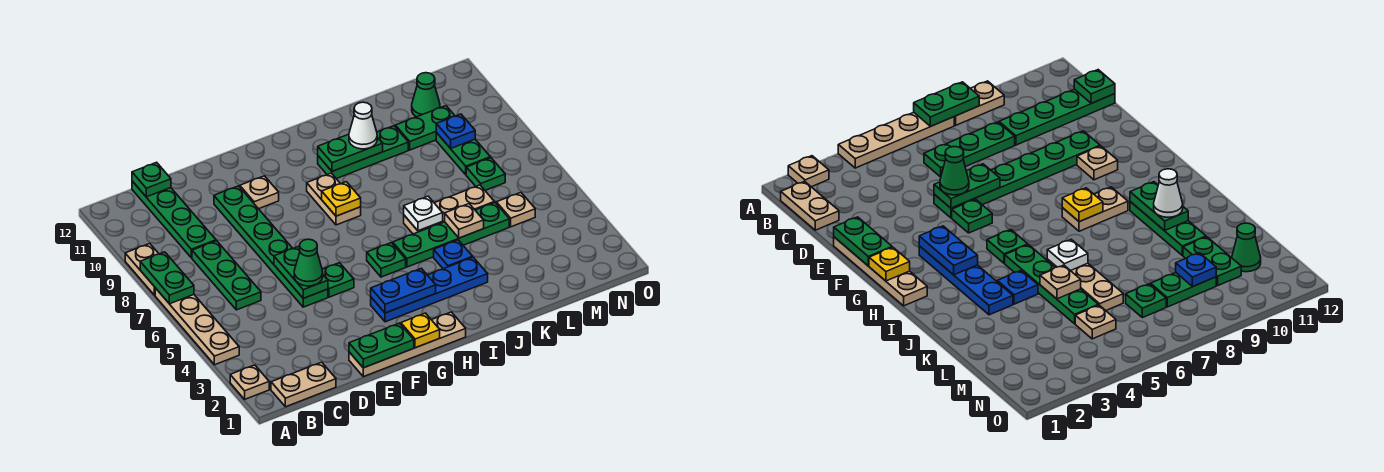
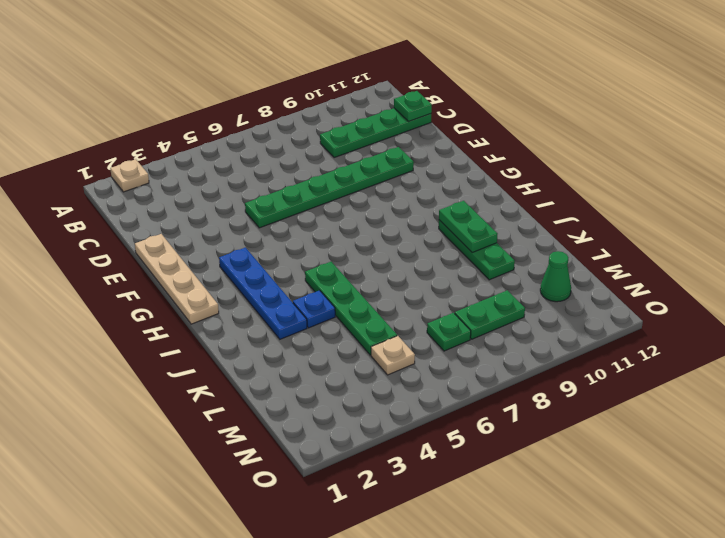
none -> tan 1x4 plate [155,288,239,365]
none -> tan 1x2 plate [125,244,159,295]
none -> tan 1x2 plate [271,362,336,407]
none -> green 1x3 plate [192,241,261,310]

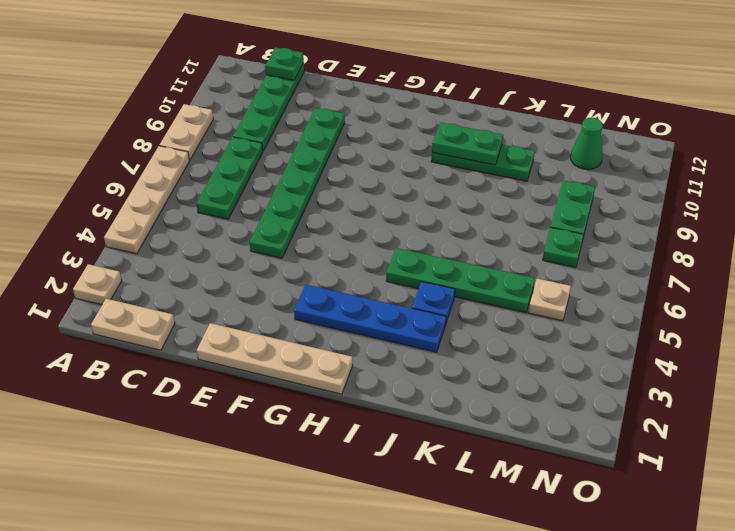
none -> green 1x1 plate [322,263,354,297]
none -> tan 1x1 plate [240,176,279,209]
none -> green 1x1 plate [367,243,406,277]
none -> tan 1x2 plate [307,173,361,225]

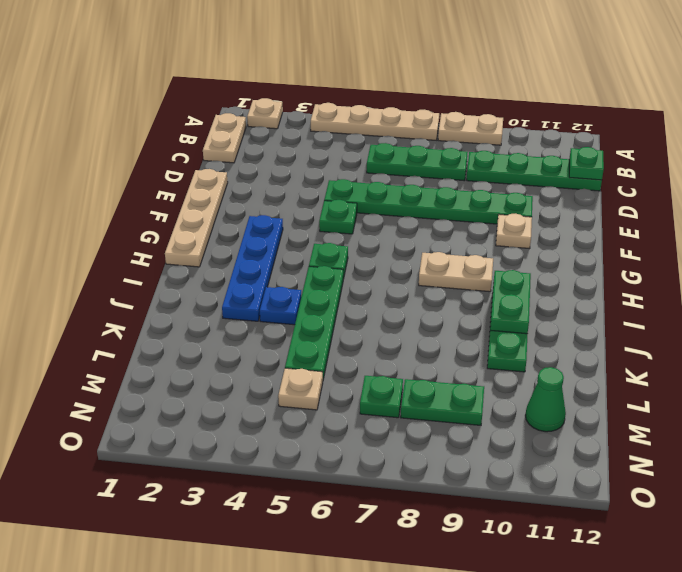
none -> tan 1x3 plate [404,185,494,234]
none -> green 1x2 plate [395,106,455,150]
none -> green 1x2 plate [140,252,194,304]
none -> green 1x2 plate [349,323,414,368]

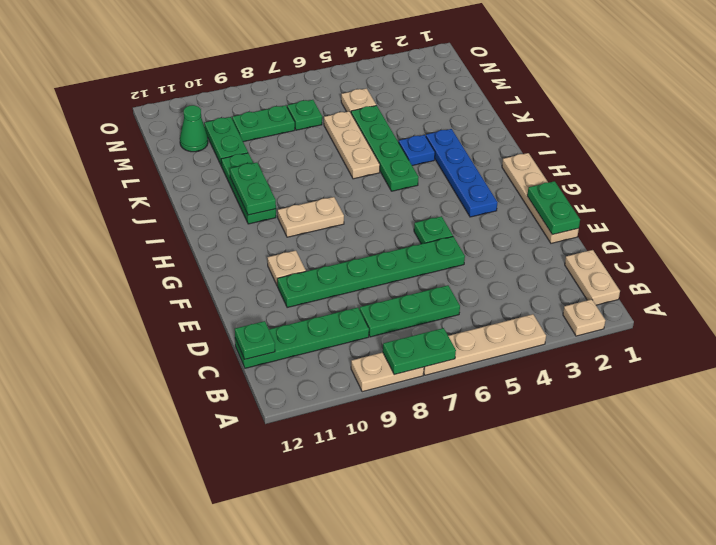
none -> green 1x1 plate [367,243,406,277]
none -> green 1x2 plate [274,247,328,298]
none -> yellow 1x1 plate [401,313,440,348]
none -> blue 1x2 plate [371,268,436,313]

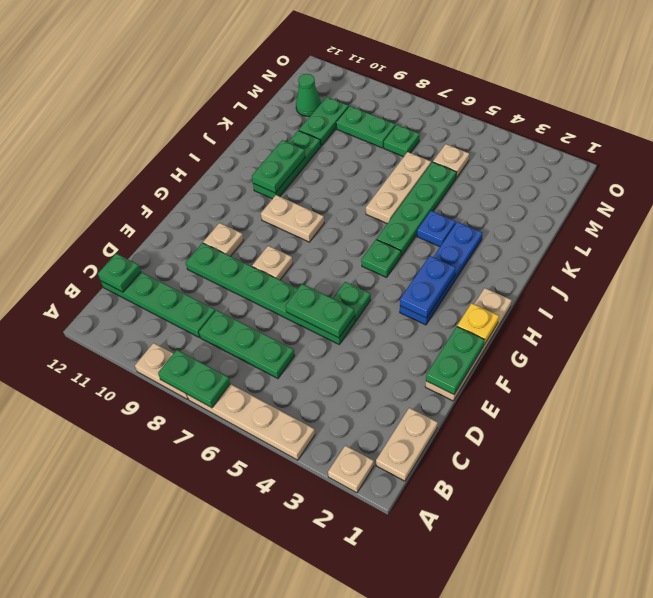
tan 1x1 plate [252,246,293,280] -> tan 1x1 plate moved to [445,204,484,238]
none -> yellow 1x1 plate [322,182,361,216]
none -> white 1x1 plate [404,196,443,231]
none -> blue 1x1 plate [436,114,475,148]
none -> green 1x1 cone [294,239,323,286]

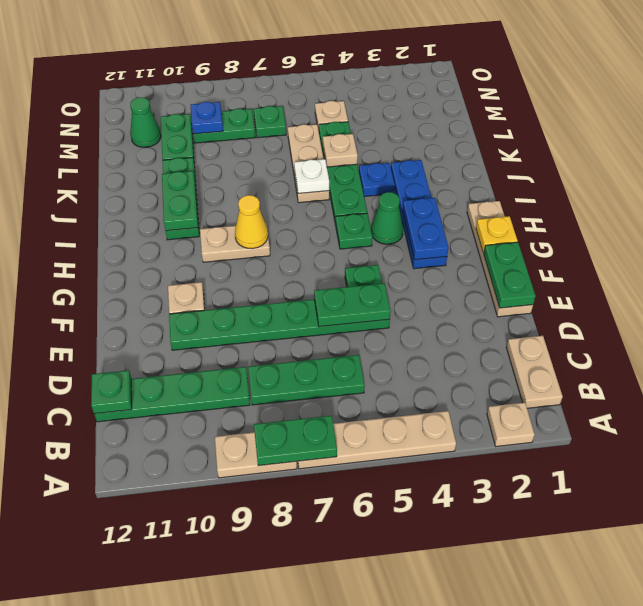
green 1x1 cone [371,192,403,244] -> green 1x1 cone moved to [294,239,323,286]
yellow 1x1 cone [235,195,268,248] -> yellow 1x1 plate [322,182,361,216]
none -> white 1x1 cone [349,102,377,149]

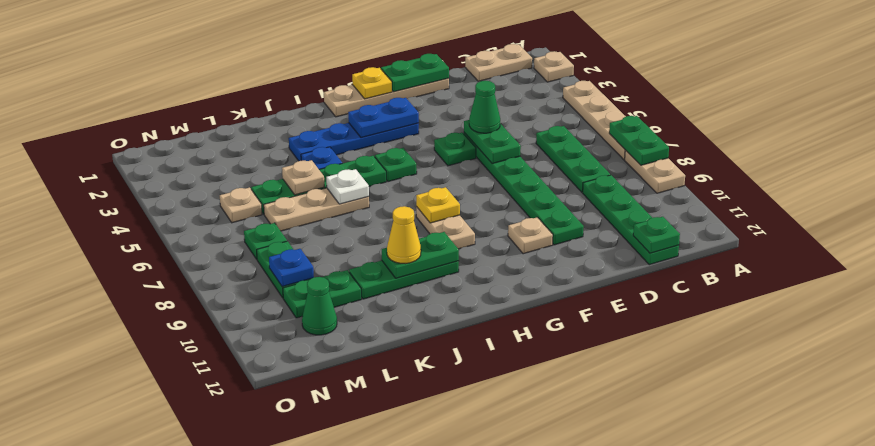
yellow 1x1 cone [387,206,421,264] -> white 1x1 cone [349,102,377,149]

